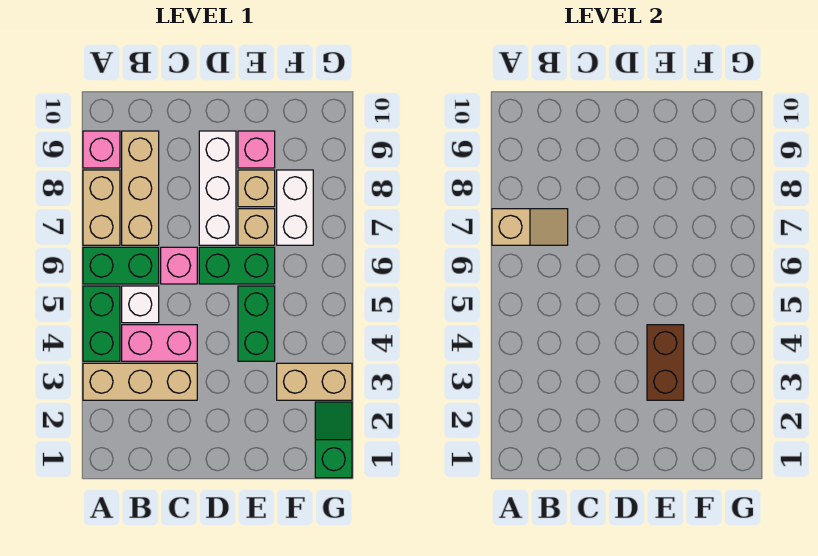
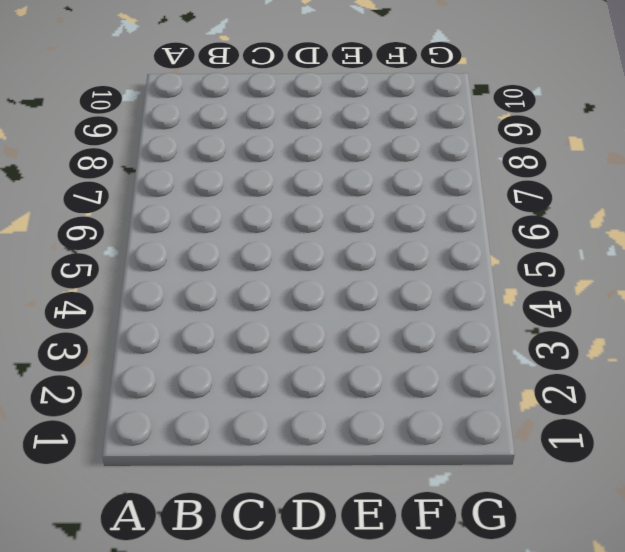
none -> tan 1x3 brick [83,363,197,400]
none -> green 1x2 brick [83,286,120,361]
none -> green 1x2 brick [83,247,159,284]

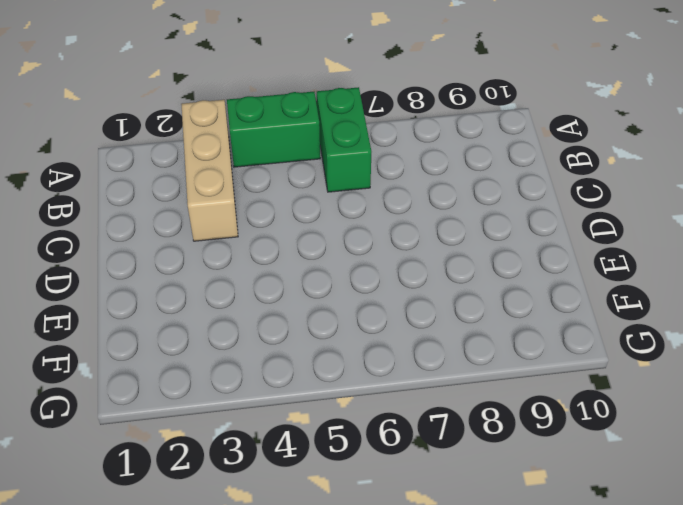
none -> tan 1x2 brick [83,170,120,245]
none -> pink 1x1 brick [83,131,120,168]
none -> pink 1x2 brick [122,325,197,361]

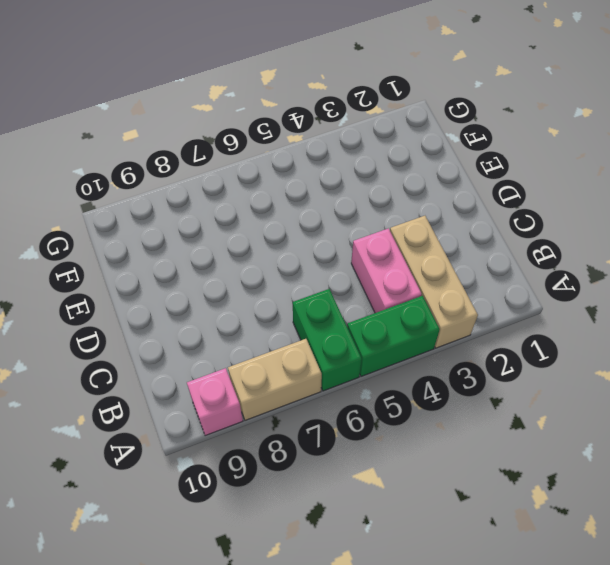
none -> white 1x1 brick [122,286,159,323]
none -> tan 1x3 brick [122,131,159,245]
none -> pink 1x1 brick [161,247,197,284]

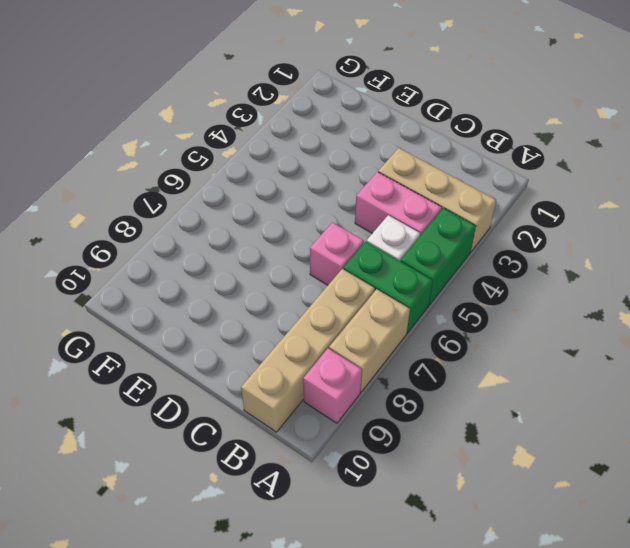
tan 1x4 brick [241,269,375,432] -> tan 1x3 brick [122,131,159,245]
none -> green 1x2 brick [199,247,275,284]
none -> white 1x3 brick [199,131,236,245]
none -> green 1x2 brick [238,286,275,361]

